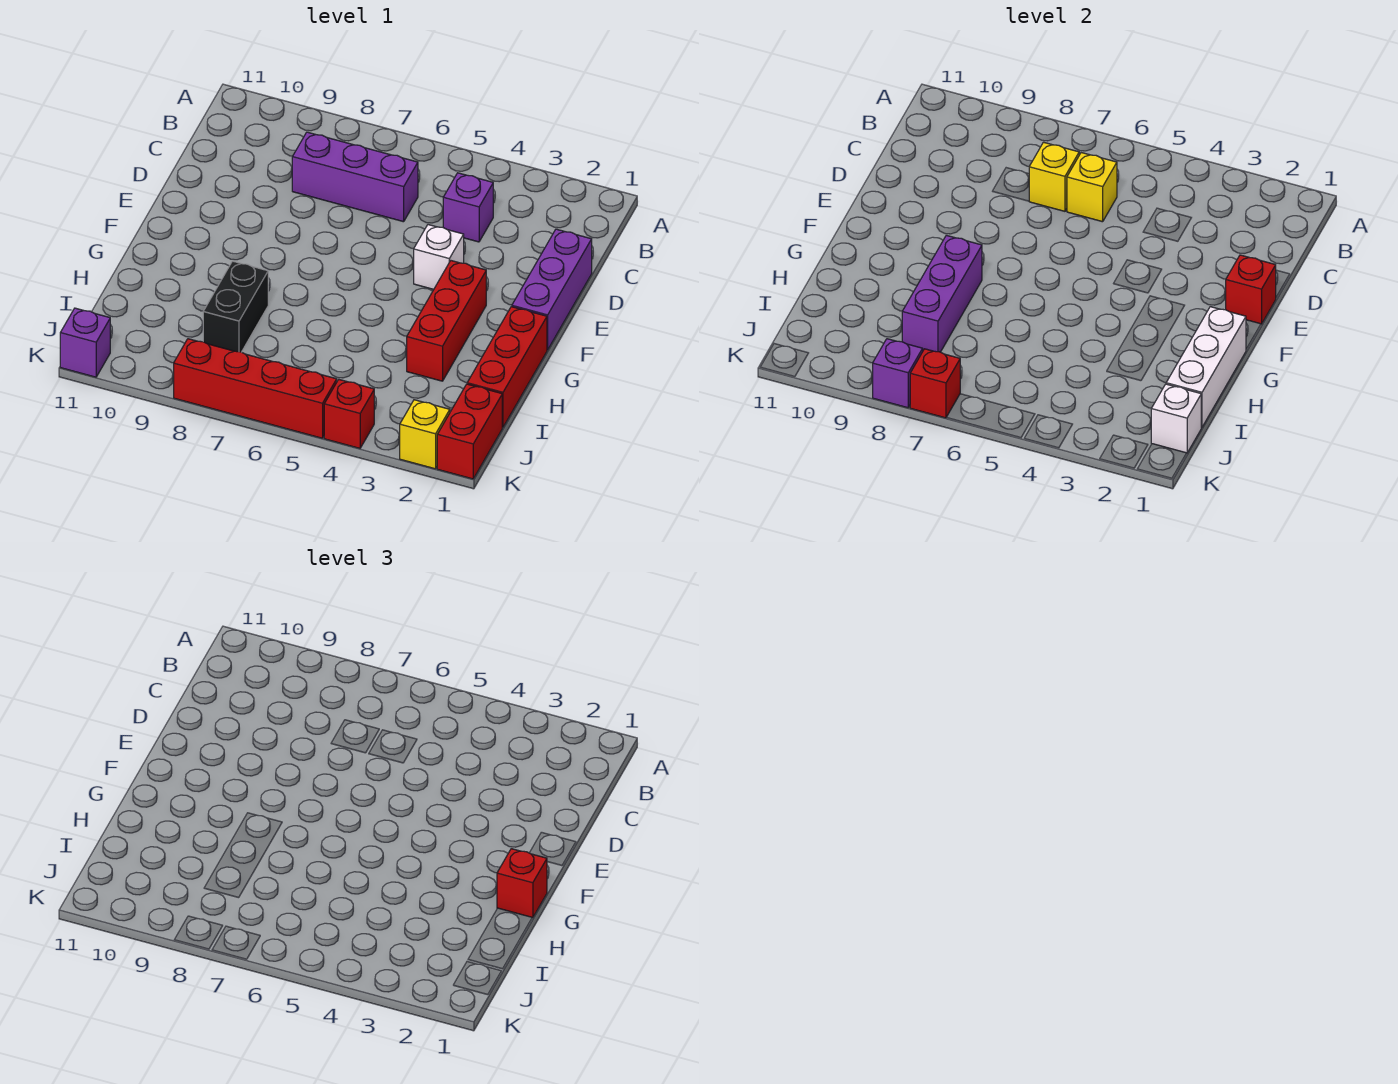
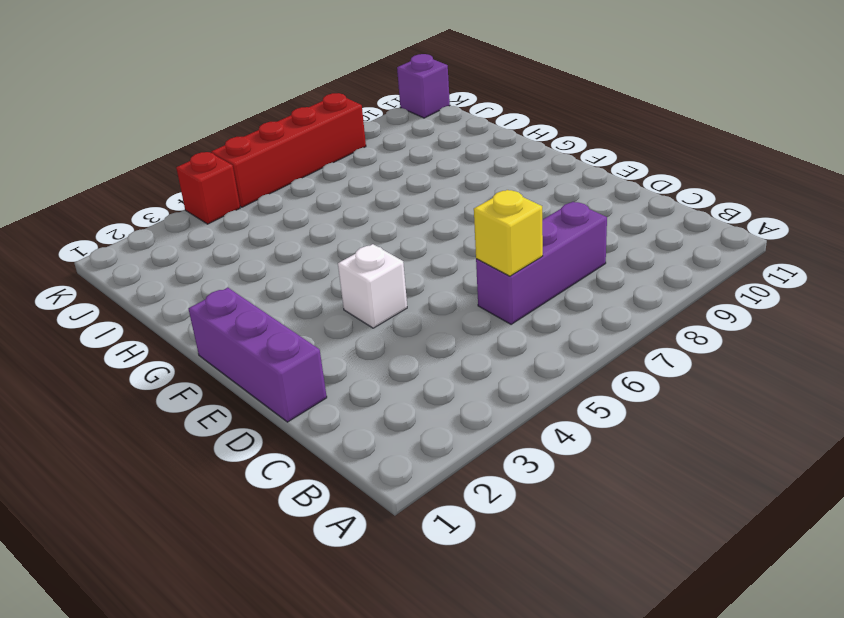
none -> purple 1x1 brick [443,173,493,242]
none -> red 1x3 brick [407,261,486,381]
none -> red 1x3 brick [467,307,547,427]

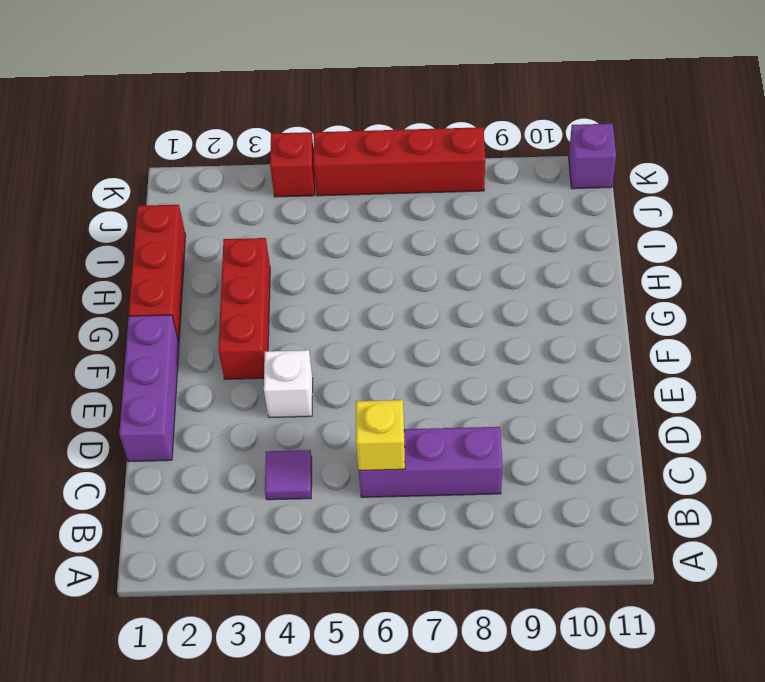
purple 1x1 tile [265,450,312,500] -> purple 1x1 brick [443,173,493,242]
none -> black 1x2 brick [203,261,268,352]
none -> red 1x2 brick [437,384,502,479]
none -> yellow 1x1 brick [400,400,450,469]

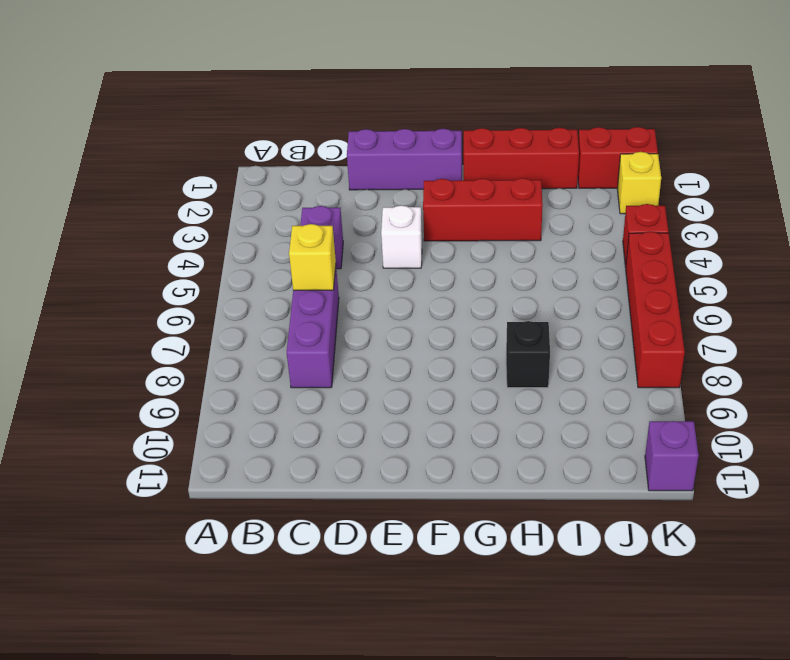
black 1x1 brick [506,321,550,388] -> black 1x2 brick [203,261,268,352]
none -> yellow 1x1 brick [1029,142,1079,211]
none -> red 1x1 brick [1226,255,1276,324]
none -> white 1x3 brick [1166,307,1246,427]

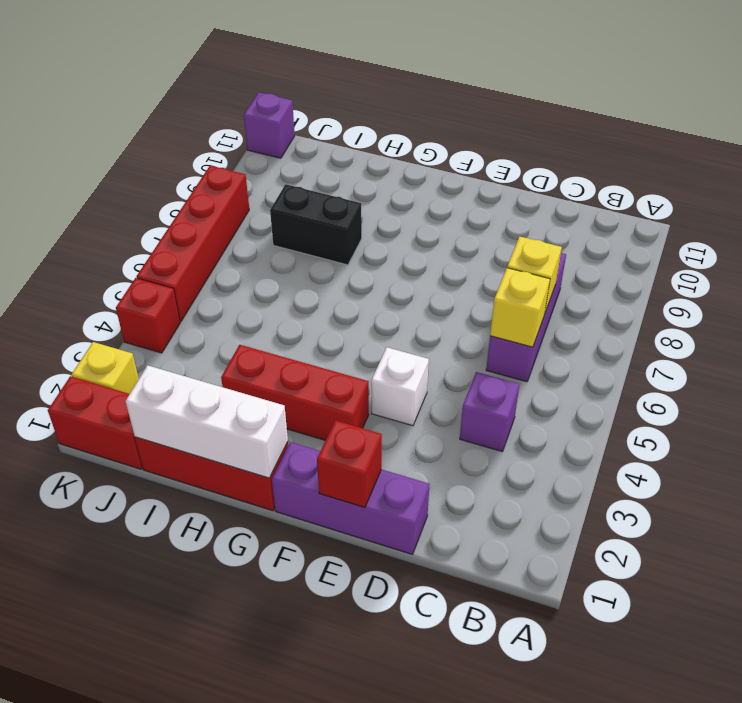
none -> purple 1x3 brick [902,235,982,352]
none -> white 1x1 brick [1151,384,1201,453]
none -> red 1x1 brick [910,349,960,418]

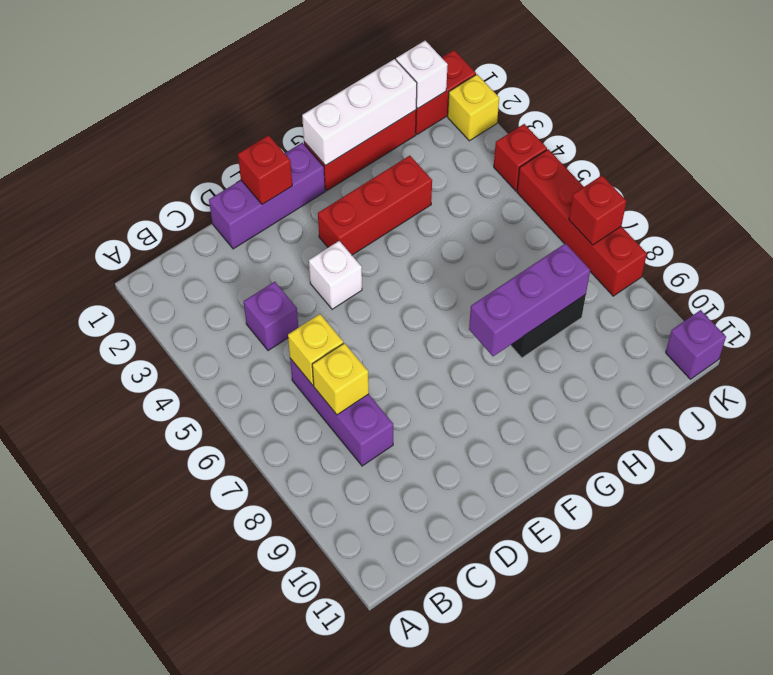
none -> purple 1x1 brick [873,339,923,408]
none -> red 1x1 brick [497,849,547,918]

